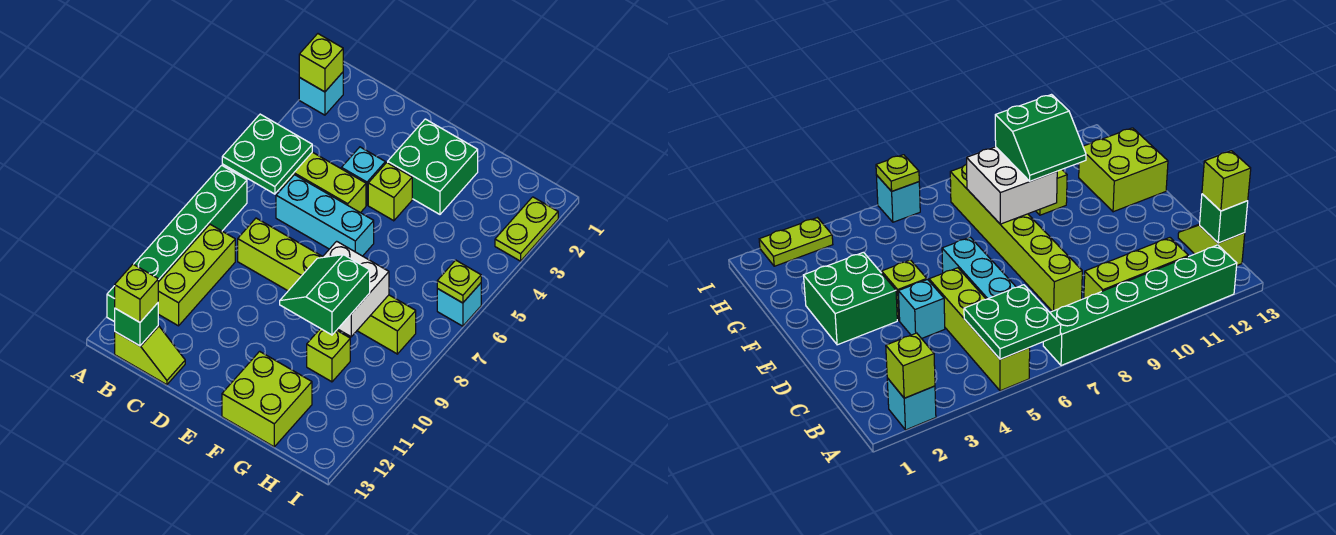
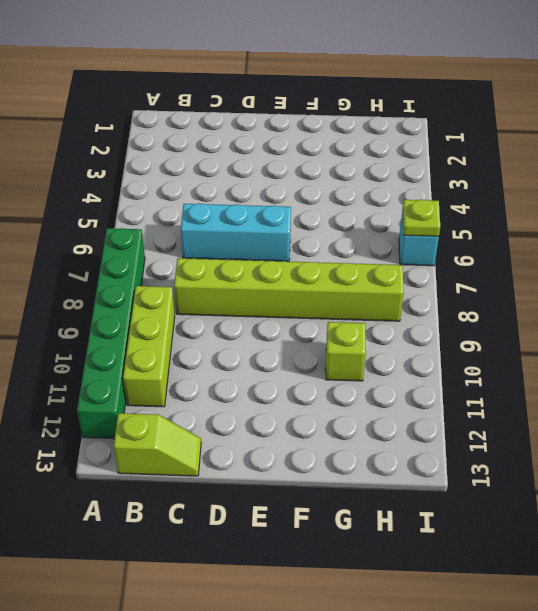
none -> cyan 1x1 brick [299,72,343,115]
none -> lime 1x4 brick [281,152,366,213]
none -> cyan 1x1 brick [341,147,385,205]

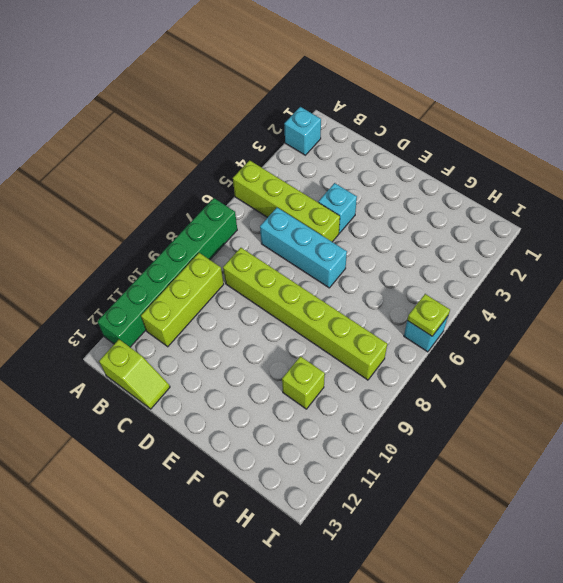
none -> green 2x2 brick [388,119,478,214]
none -> lime 1x1 brick [368,163,412,221]
none -> lime 2x2 brick [222,351,312,447]

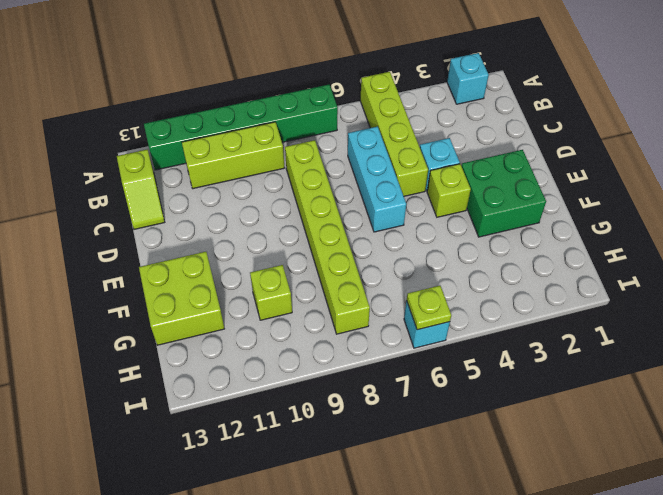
none -> lime 1x2 plate [495,197,558,261]
none -> lime 1x1 brick [299,34,343,92]
none -> green 2x2 plate [222,114,312,194]

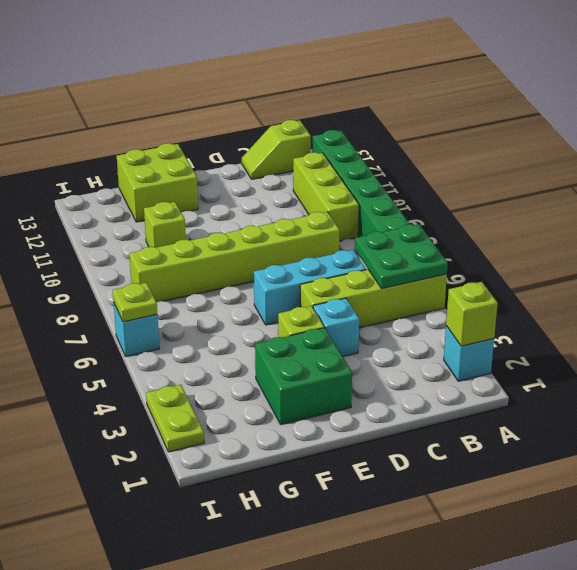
none -> green 1x1 brick [115,303,158,346]
none -> white 2x2 brick [322,241,389,337]
none -> lime 1x1 brick [115,264,158,322]

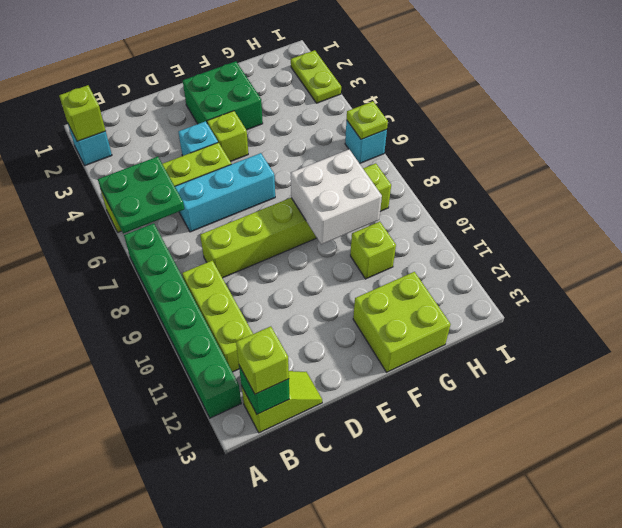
none -> green 2x2 slope [280,255,370,335]

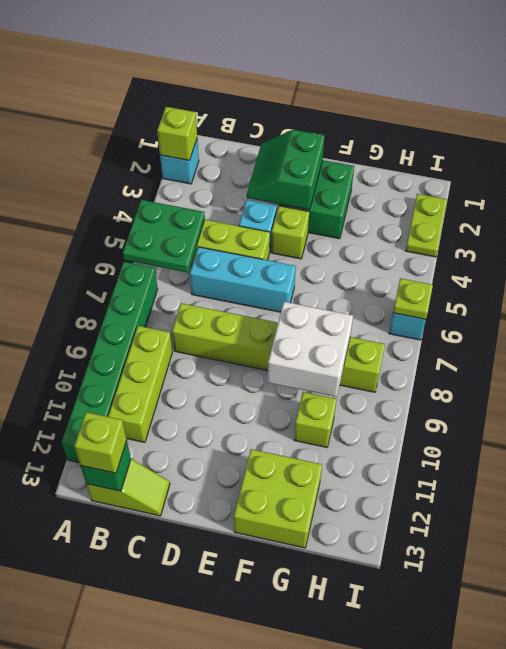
green 2x2 slope [247,130,325,210] -> green 2x2 slope moved to [280,255,370,335]

